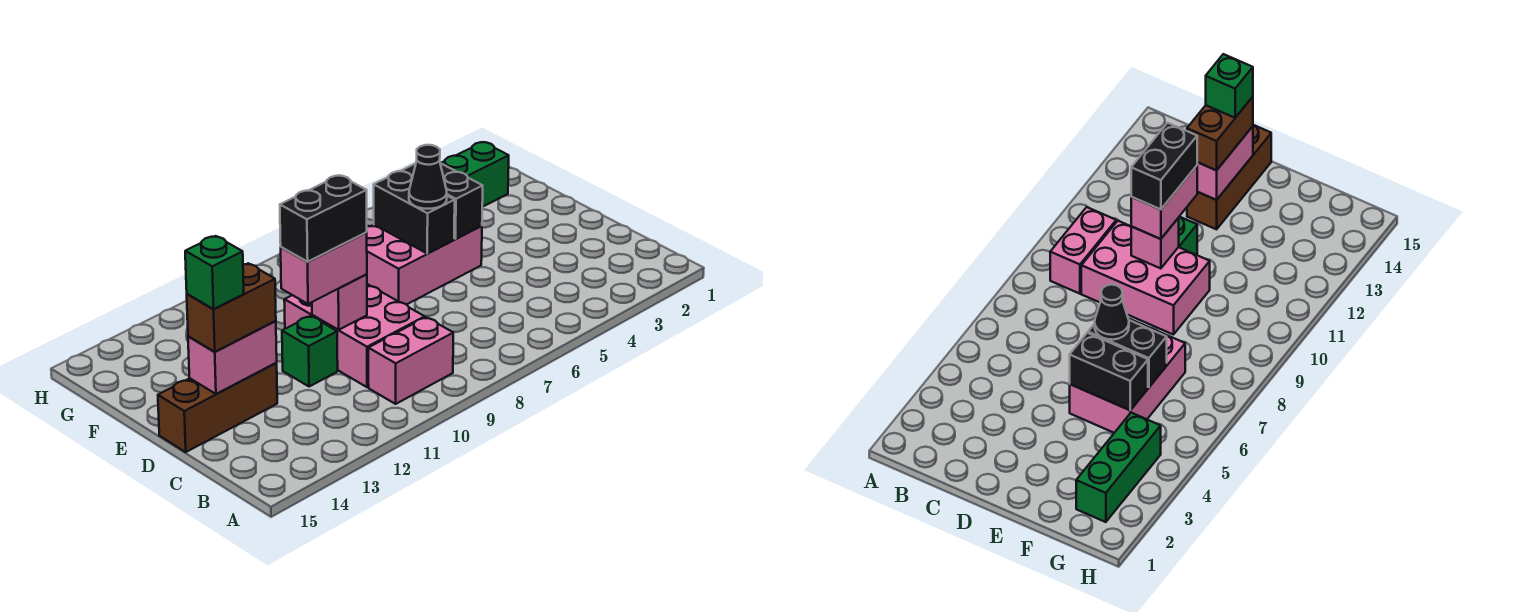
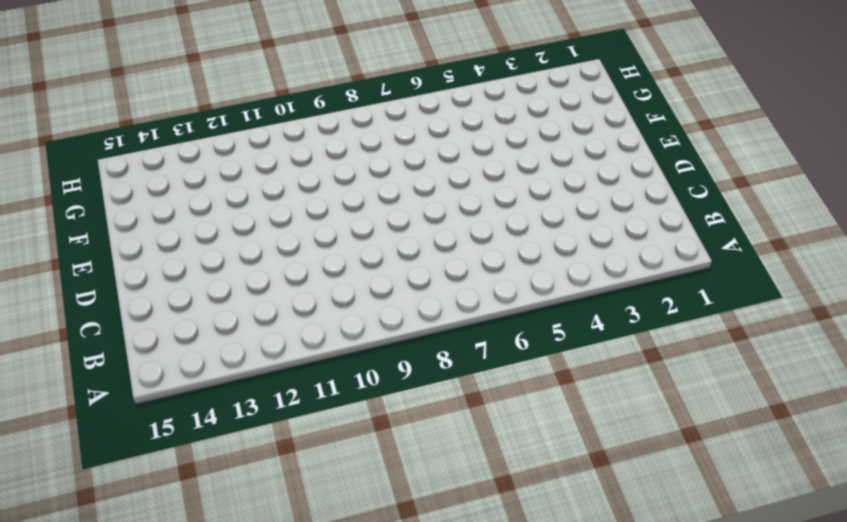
none -> pink 1x2 brick [368,317,453,404]
none -> pink 2x3 brick [284,284,425,387]
none -> green 1x1 brick [282,316,338,387]

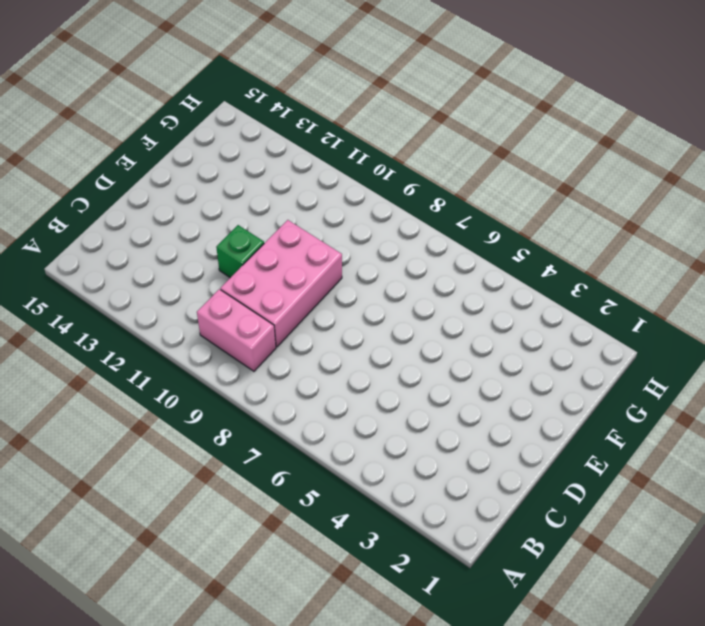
none -> brown 1x3 brick [158,363,277,452]
none -> pink 2x3 brick [366,225,482,305]
none -> green 1x3 brick [441,142,509,207]

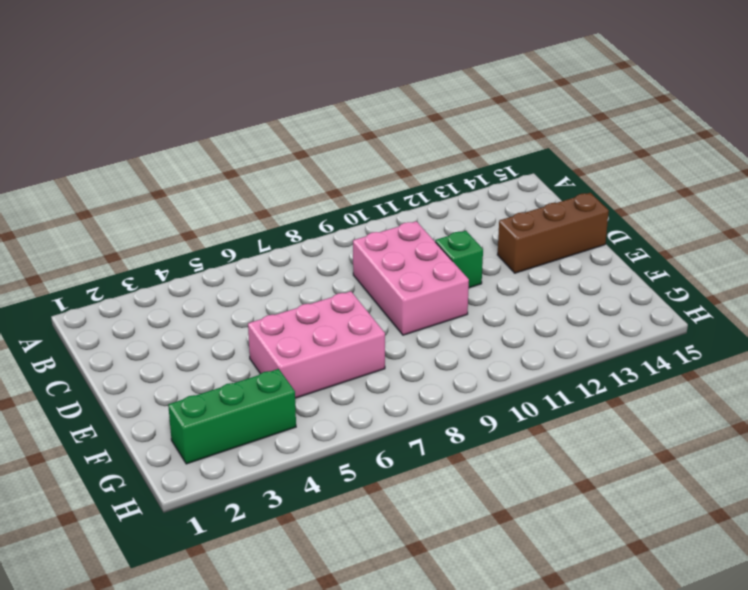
none -> pink 1x2 brick [368,317,453,404]
none -> pink 1x1 brick [312,274,367,330]
none -> pink 1x2 brick [188,321,277,394]

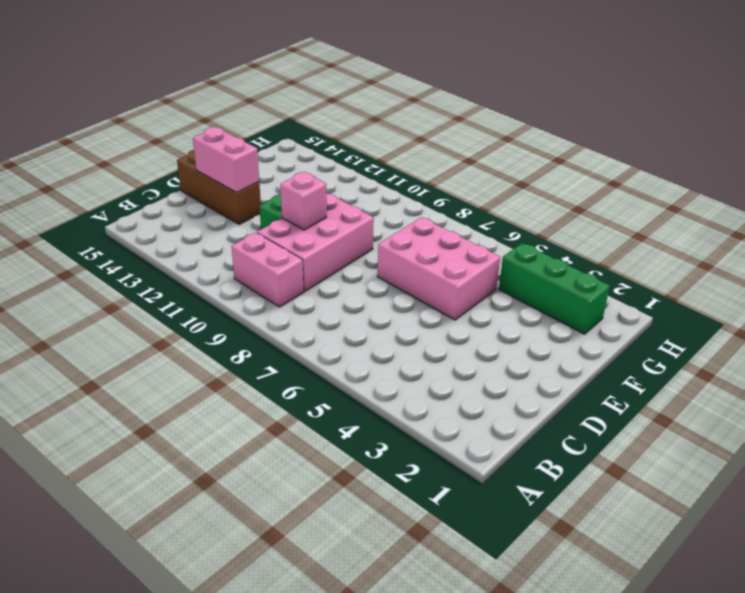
none -> black 1x2 brick [402,163,483,239]
none -> black 1x2 brick [374,171,455,253]
none -> pink 1x2 brick [281,233,367,304]

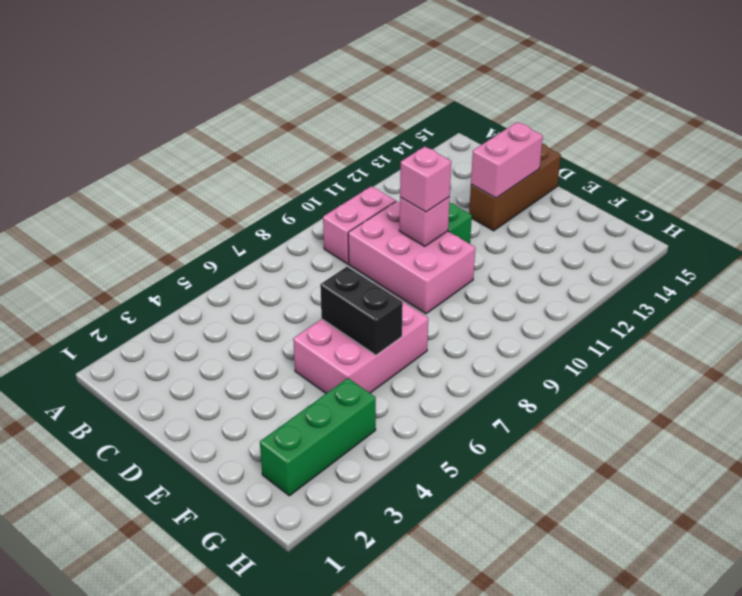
pink 1x1 brick [400,147,451,212] -> pink 1x2 brick [281,233,367,304]
none -> black 1x2 brick [402,163,483,239]
none -> brown 1x2 brick [187,263,276,352]
none -> black 1x1 cone [409,145,447,209]

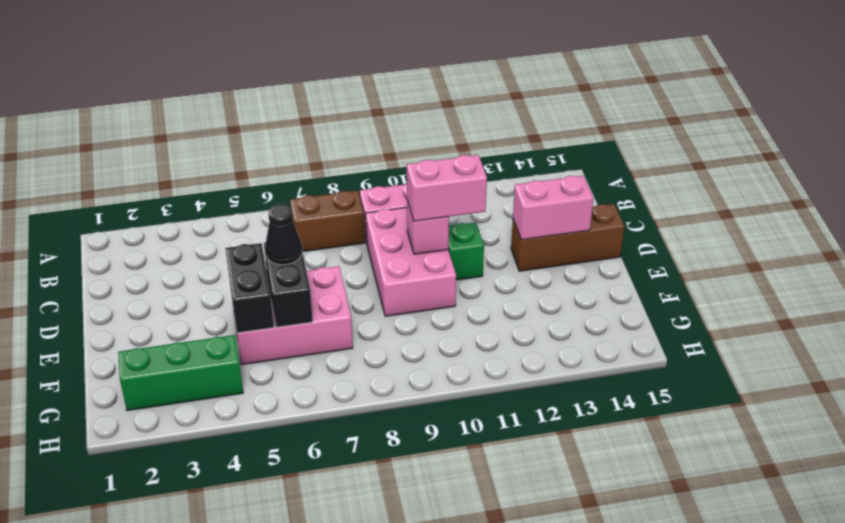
brown 1x2 brick [290,191,365,252] -> brown 1x2 brick moved to [187,263,276,352]
none -> black 1x2 brick [280,175,367,262]
none -> green 1x1 brick [185,236,244,309]

